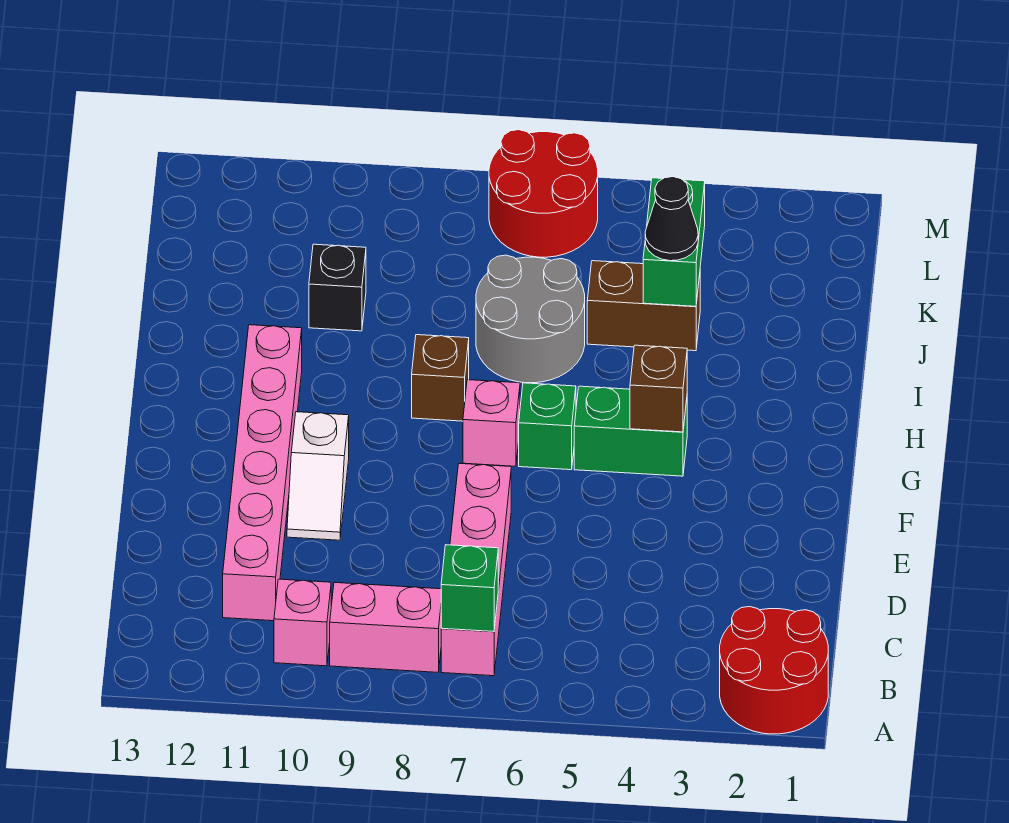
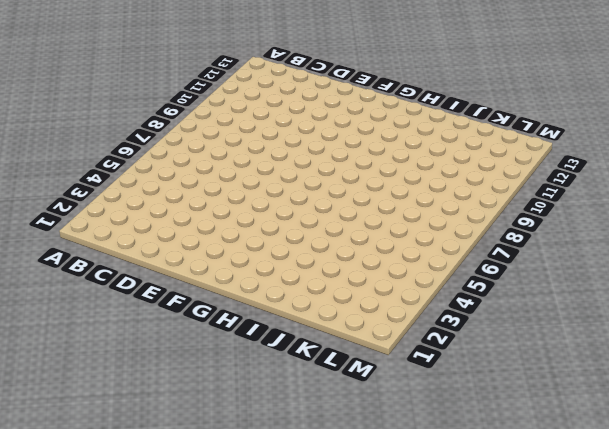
none -> red 2x2 round brick [720,607,828,734]
none -> pink 1x4 brick [441,463,511,676]
none -> pink 1x2 brick [330,583,441,672]

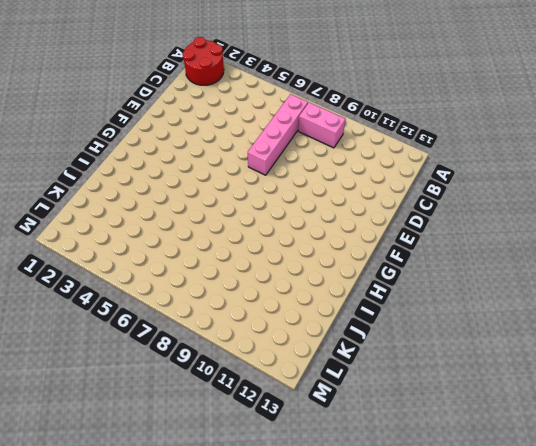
none -> pink 1x1 brick [274,579,331,666]
none -> pink 1x6 brick [223,325,302,621]
none -> white 1x2 slope [287,412,349,540]

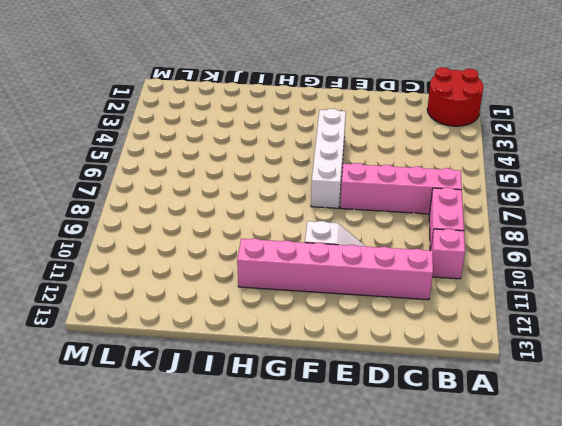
white 1x4 brick [311,109,346,208] -> none
none -> green 1x2 brick [574,386,687,476]
none -> green 1x1 brick [519,383,576,470]
none -> pink 1x1 brick [463,380,520,466]

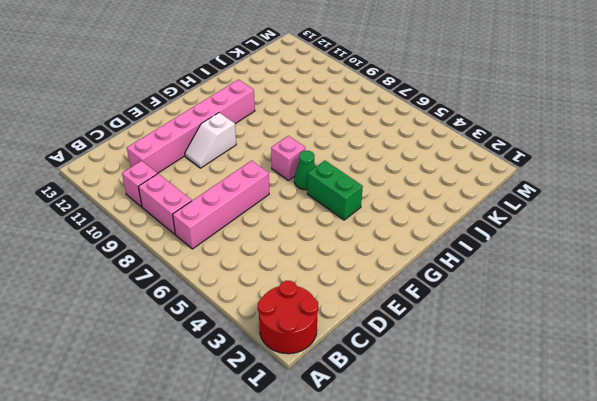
green 1x1 cone [294,151,316,190] -> green 1x1 brick [519,383,576,470]
none -> brown 1x1 brick [412,335,469,421]
none -> grey 2x2 round brick [476,255,585,383]
none -> brown 1x2 brick [587,261,700,351]

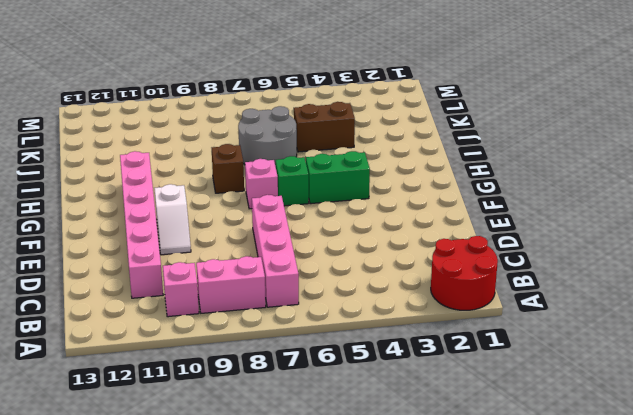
none -> black 1x1 brick [309,244,366,331]
none -> red 2x2 round brick [489,130,598,257]
none -> green 1x1 brick [441,545,498,632]

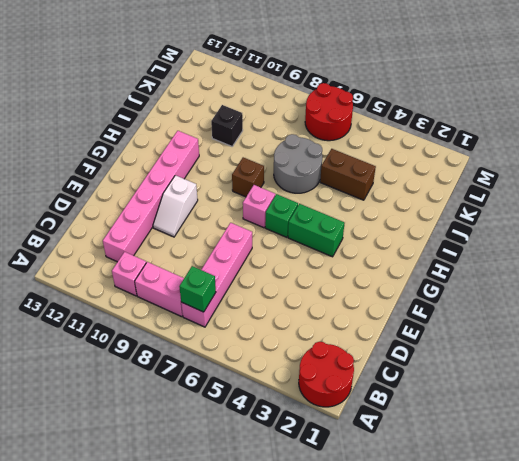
none -> brown 1x1 brick [630,345,687,432]
none -> green 1x2 brick [643,178,705,306]
none -> black 1x1 cone [645,177,698,261]

